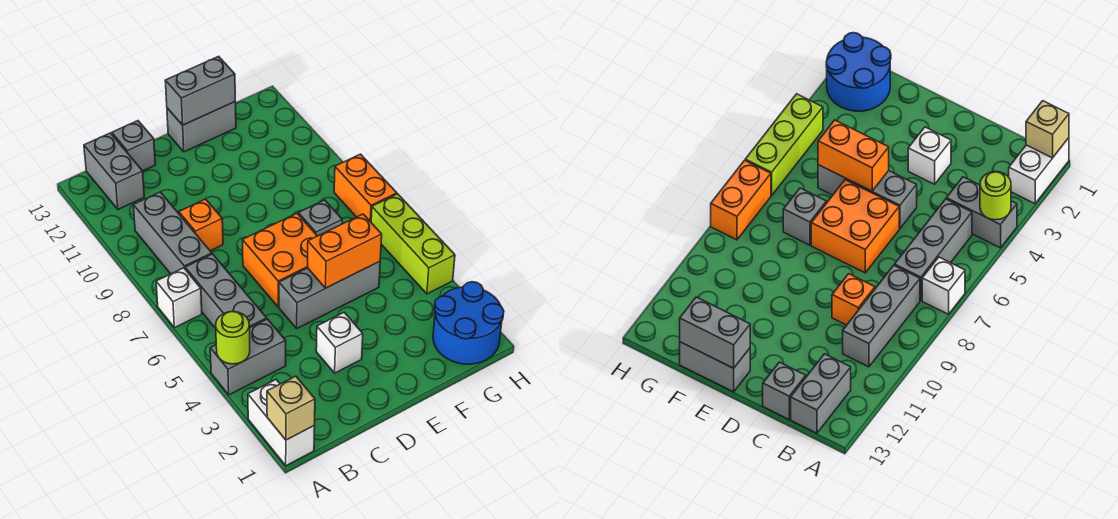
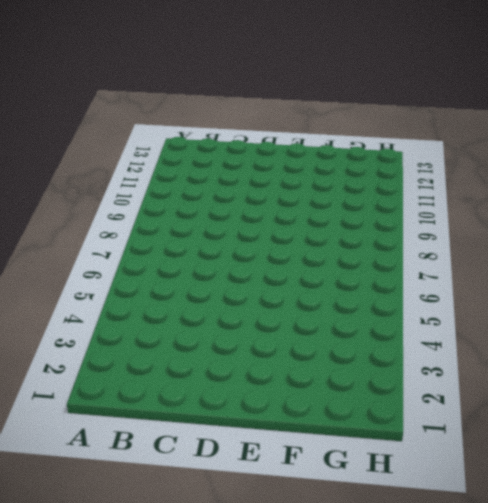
none -> white 1x2 brick [248,380,315,466]
none -> grey 1x2 brick [210,319,286,395]
none -> white 1x1 brick [156,268,202,328]

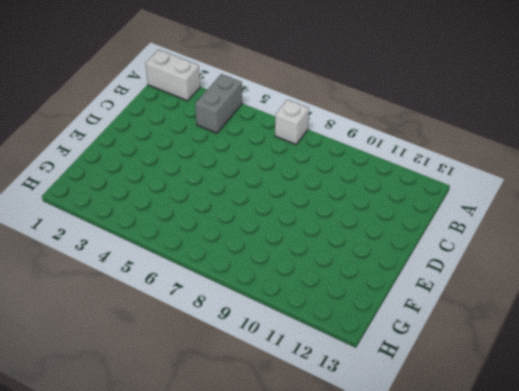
none -> grey 1x3 brick [185,254,267,329]
none -> grey 1x3 brick [133,192,212,274]
none -> grey 1x2 brick [84,133,144,209]

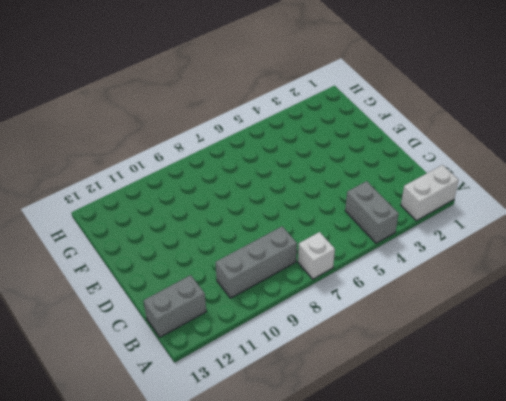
none -> grey 1x3 brick [185,254,267,329]
none -> orange 1x1 brick [179,199,223,251]
none -> grey 1x1 brick [112,121,155,171]

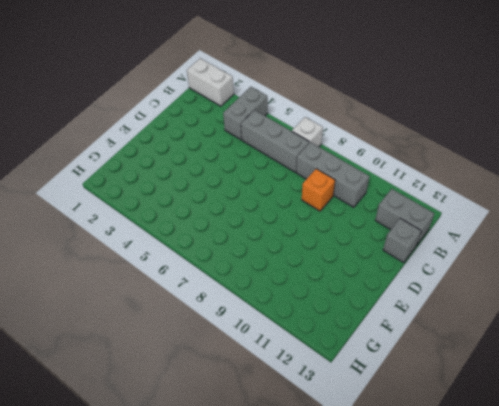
none -> white 1x1 brick [316,313,363,373]
none -> grey 1x3 brick [279,261,380,328]
none -> orange 2x2 brick [242,213,317,307]

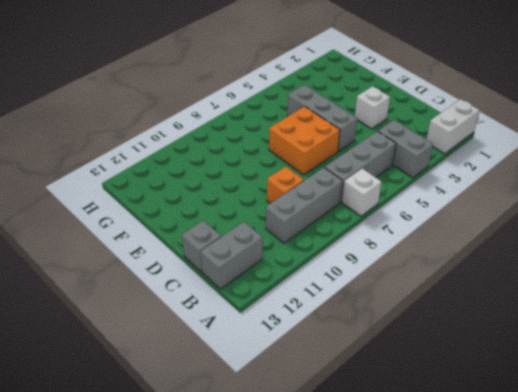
none -> grey 1x2 brick [167,102,236,152]
none -> grey 1x1 brick [298,200,342,236]
none -> blue 2x2 round brick [433,282,504,364]

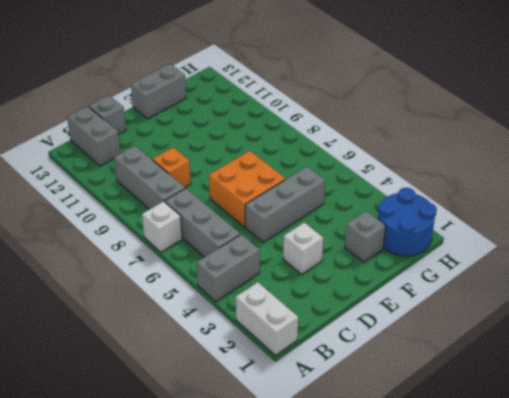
grey 1x1 brick [345,211,386,262] -> grey 1x1 brick moved to [298,200,342,236]
none -> lime 1x3 brick [371,194,455,294]
none -> orange 1x2 brick [334,154,397,222]
none -> tan 1x1 brick [267,376,315,440]

